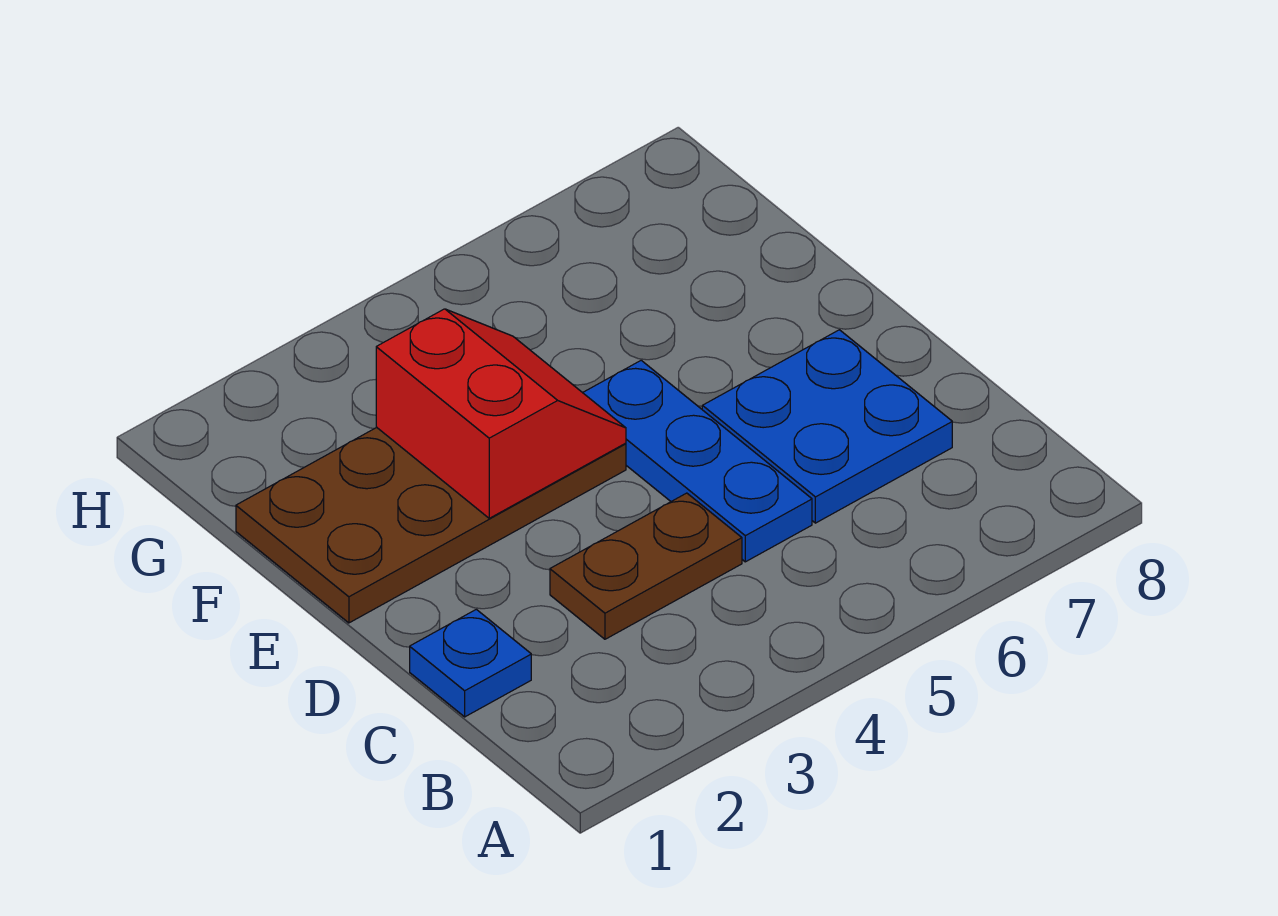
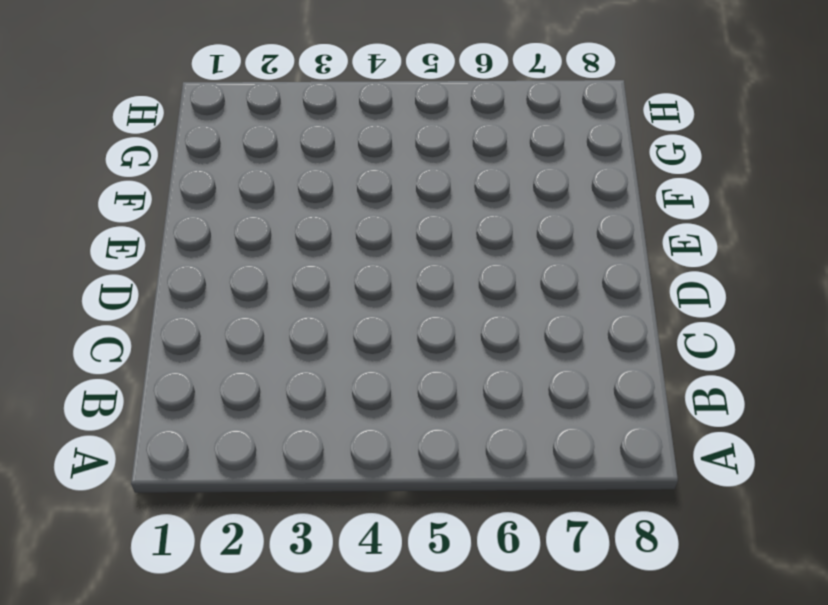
none -> blue 1x1 plate [410,609,531,717]
none -> brown 1x2 plate [550,493,742,639]

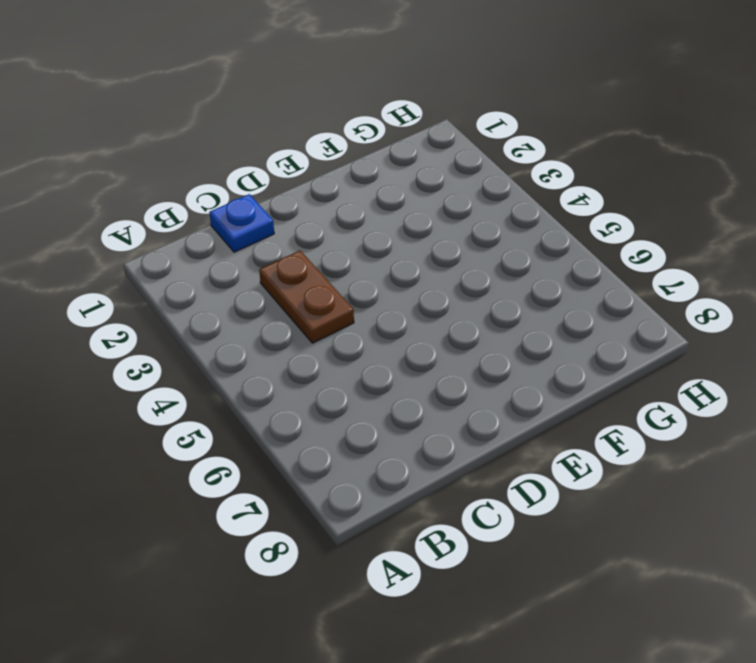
none -> blue 1x3 plate [583,360,812,562]
none -> blue 2x2 plate [702,330,952,523]

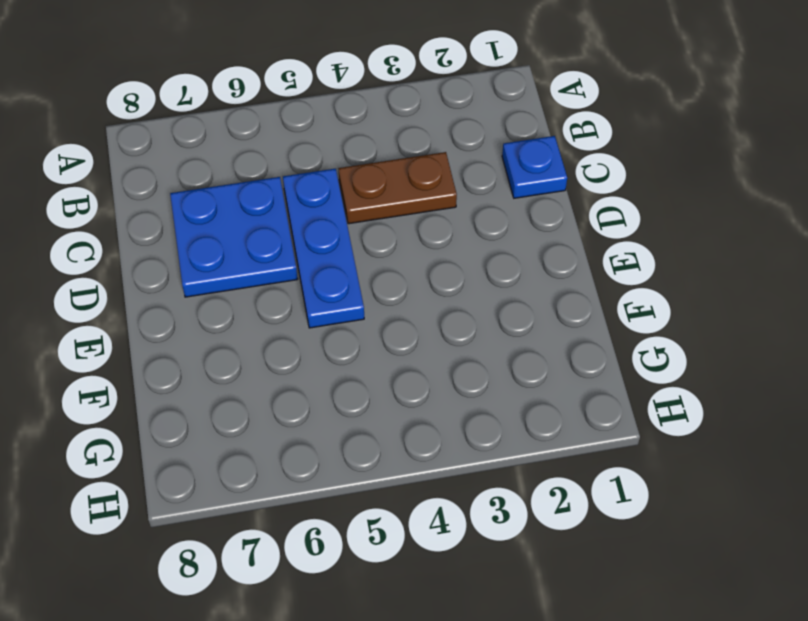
none -> brown 2x4 plate [236,428,626,623]
none -> red 2x2 slope [376,309,626,518]

